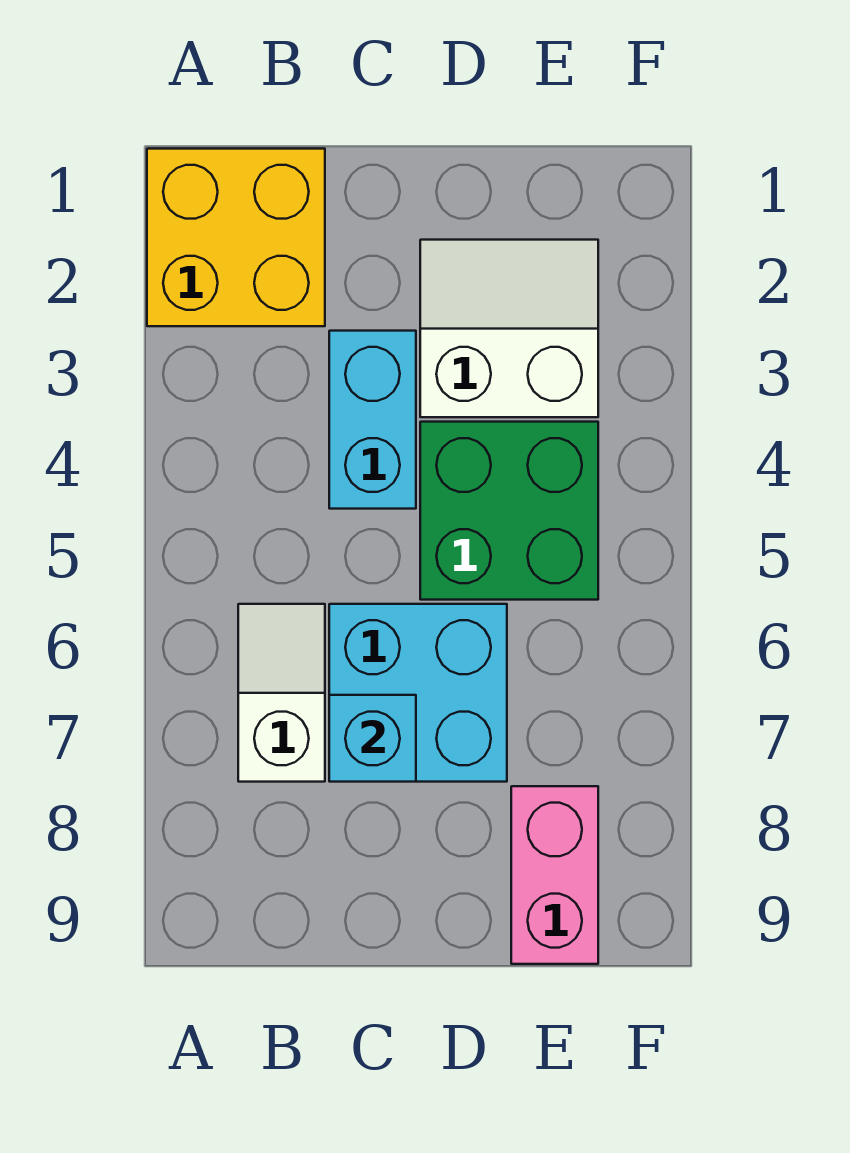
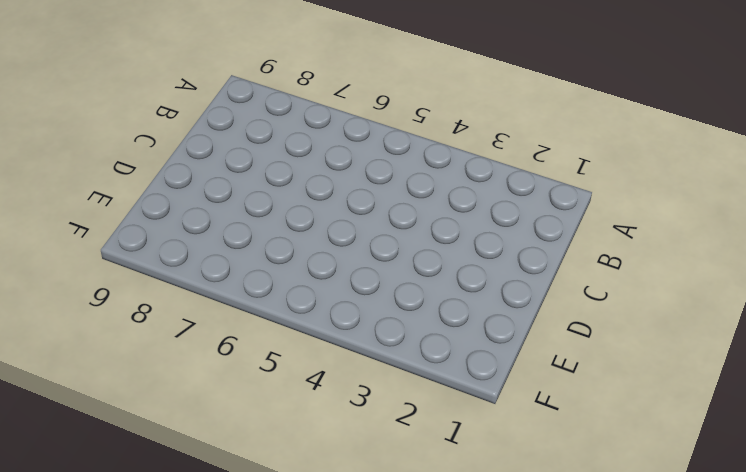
none -> yellow 2x2 brick [147,149,325,326]
none -> white 1x2 slope [238,604,325,782]

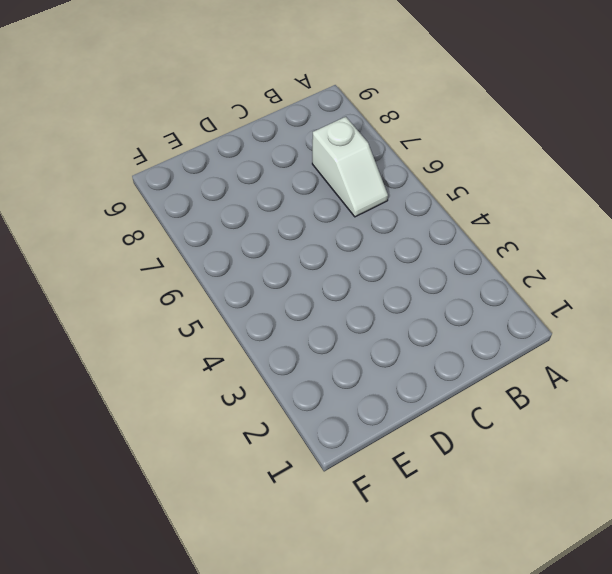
none -> yellow 2x2 brick [147,149,325,326]
none -> cyan 1x2 brick [329,331,416,509]

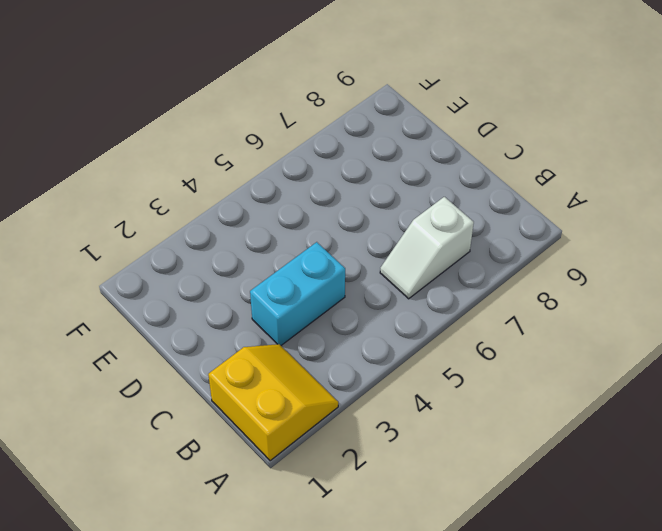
yellow 2x2 slope [208,344,338,461] -> yellow 2x2 brick [147,149,325,326]
none -> cyan 2x2 brick [329,604,507,782]
none -> white 2x2 slope [420,240,598,417]

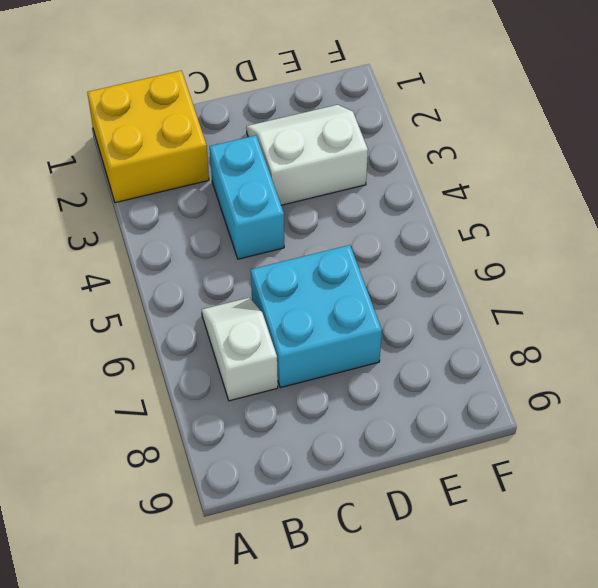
none -> green 2x2 brick [420,422,598,600]
none -> pink 1x2 brick [511,786,598,964]

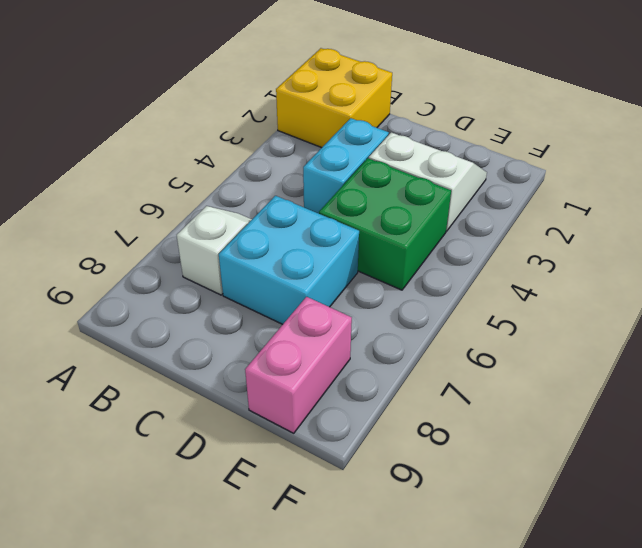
none -> cyan 1x1 brick [329,695,416,782]

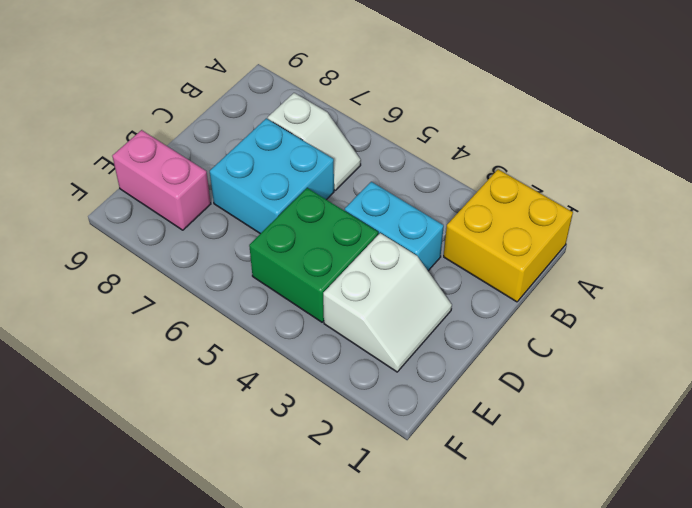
none -> cyan 1x1 brick [329,695,416,782]

